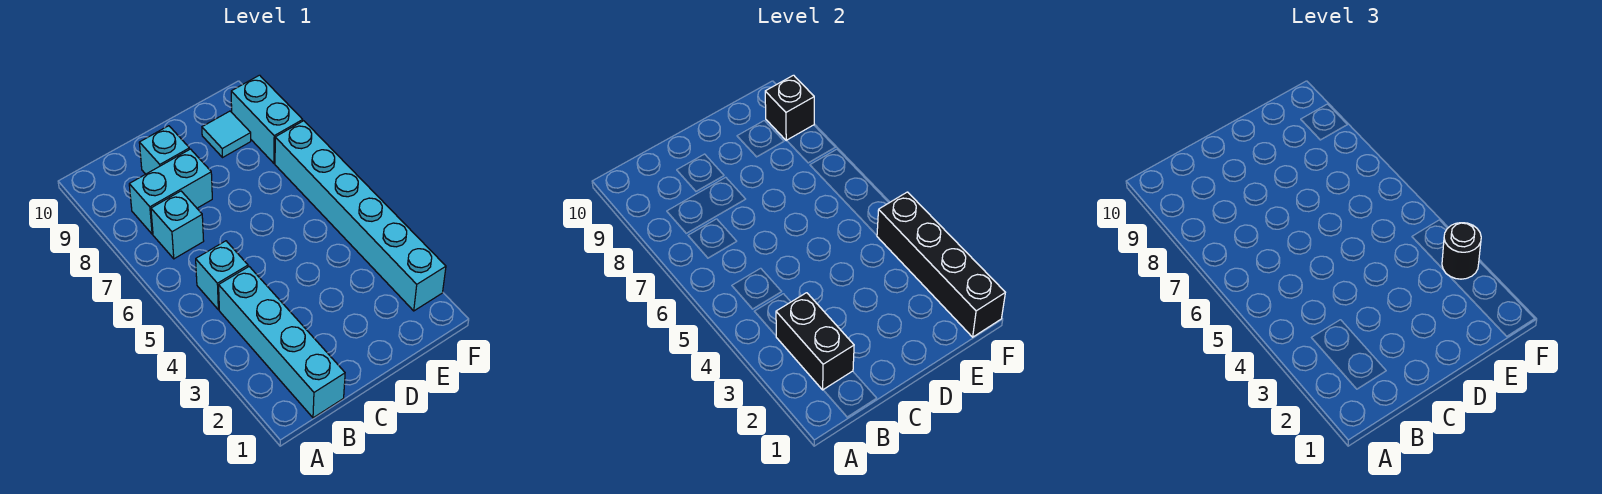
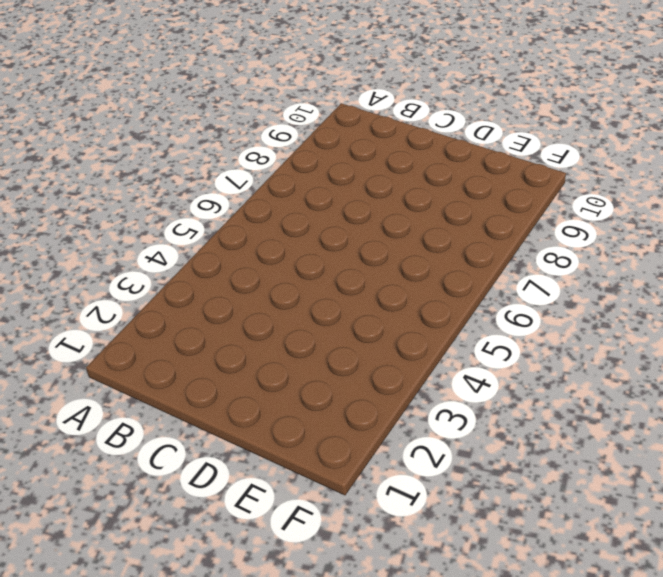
none -> cyan 1x4 brick [219,267,345,418]
none -> cyan 1x1 brick [196,241,248,310]
none -> cyan 1x1 brick [151,191,204,259]

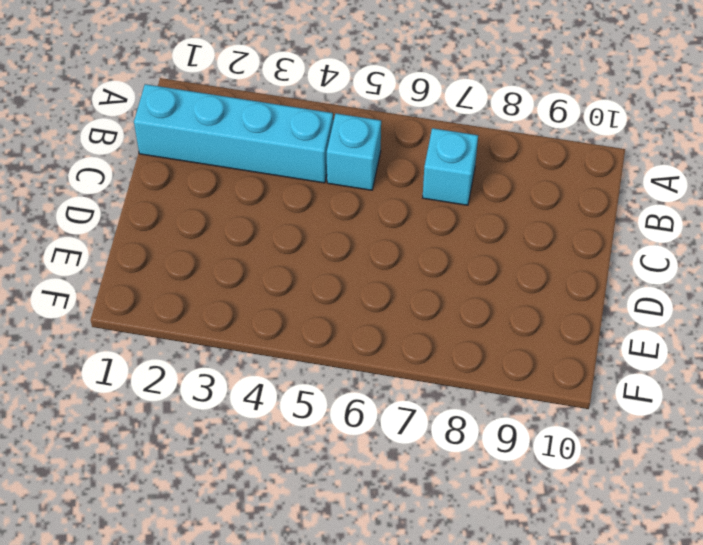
none -> cyan 1x2 brick [129,149,212,234]
none -> cyan 1x1 brick [139,126,190,174]
none -> cyan 1x1 tile [202,111,251,158]

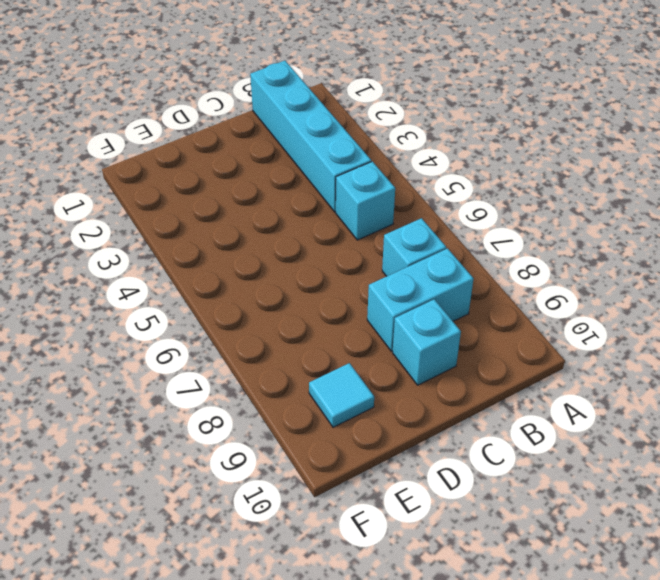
none -> cyan 1x6 brick [275,121,446,311]
none -> cyan 1x2 brick [231,75,303,164]
none -> black 1x2 brick [776,293,854,390]

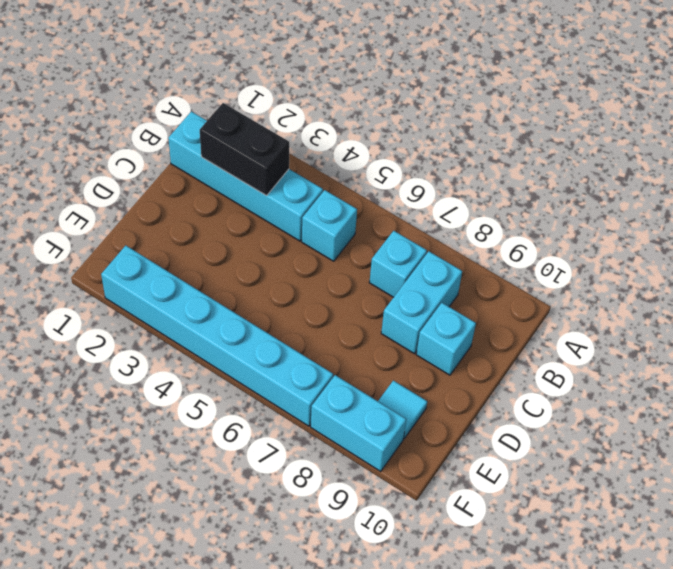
none -> black 1x4 brick [877,192,1005,337]
none -> black 1x1 brick [765,75,814,141]
none -> black 1x1 round brick [1442,223,1481,279]

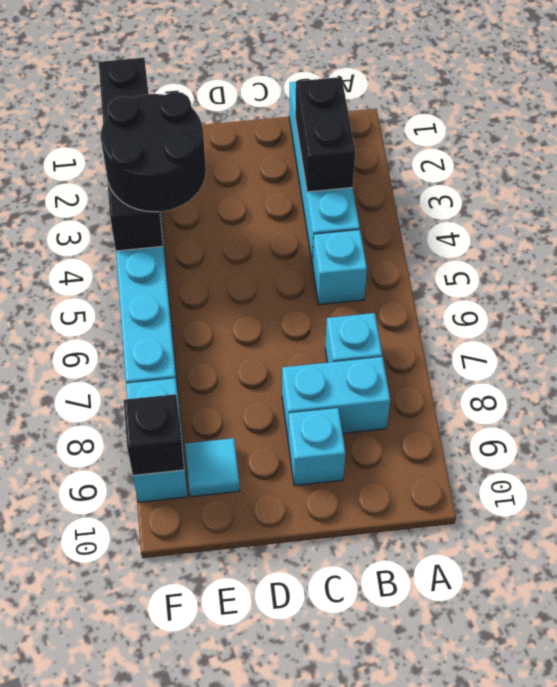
black 2x2 round brick [101,92,206,212] -> black 1x1 round brick [1442,223,1481,279]

